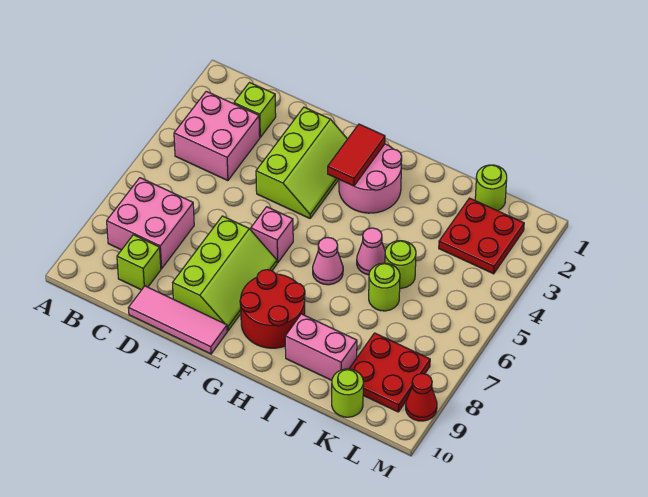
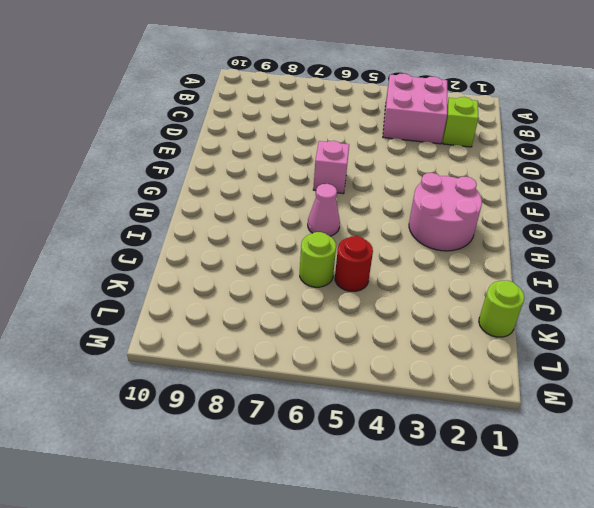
red 1x1 round brick [335,236,373,291] -> lime 1x1 round brick [385,241,416,288]
none -> pink 2x2 brick [107,178,194,269]
none -> lime 1x1 brick [117,235,161,290]
none -> pink 1x3 tile [129,286,227,354]

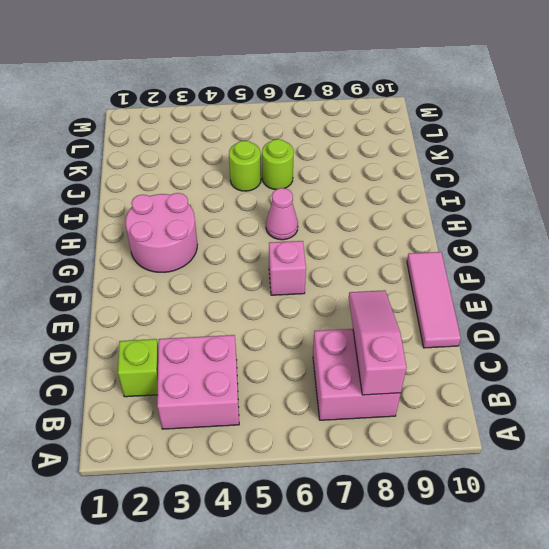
pink 1x3 slope [349,290,407,395] -> none
none -> lime 1x1 brick [117,235,161,290]
none -> lime 2x3 slope [256,107,347,218]
none -> lime 2x3 slope [173,216,277,331]

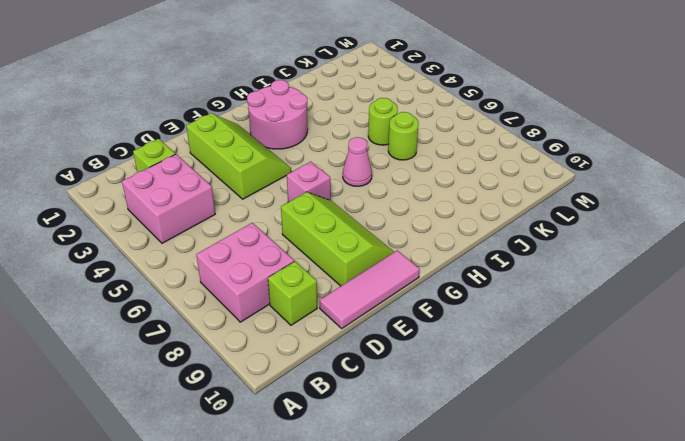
none -> red 2x2 round brick [240,270,305,348]
none -> pink 1x1 cone [357,228,385,275]
none -> pink 1x2 brick [285,314,357,380]

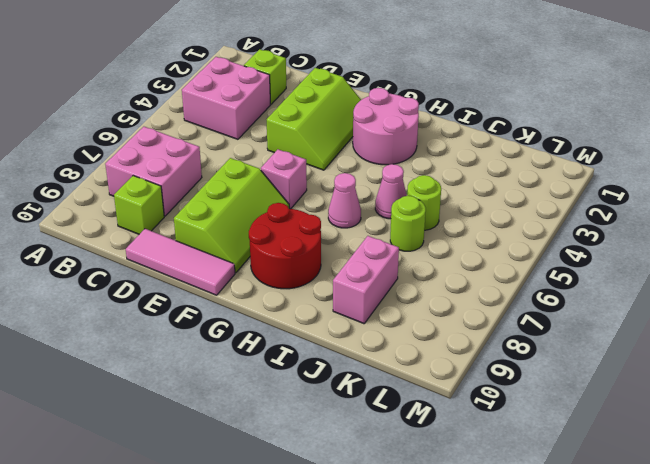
pink 1x2 brick [333,236,399,324] -> pink 1x2 brick turned to [285,314,357,380]
none -> lime 1x1 round brick [475,165,507,211]
none -> red 2x2 plate [439,198,524,274]
none -> red 2x2 plate [349,333,430,412]

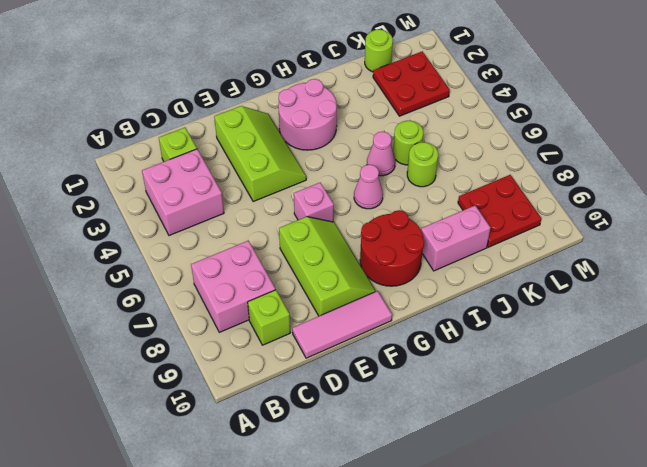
none -> lime 1x1 round brick [332,369,363,417]
none -> red 1x1 cone [406,374,437,421]
none -> red 1x2 tile [328,124,385,186]

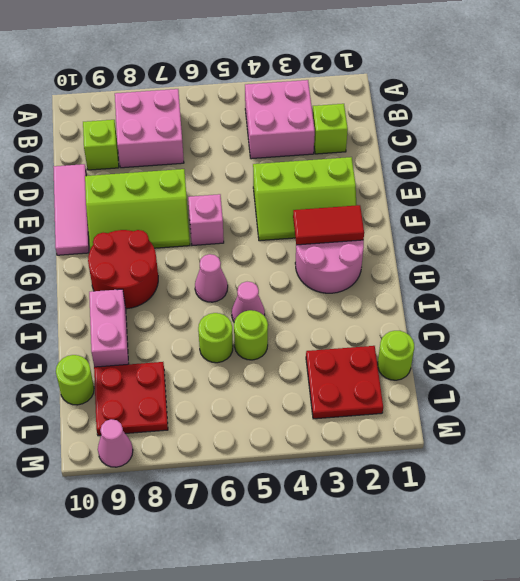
pink 1x1 cone [98,419,133,467] -> red 1x1 cone [406,374,437,421]

